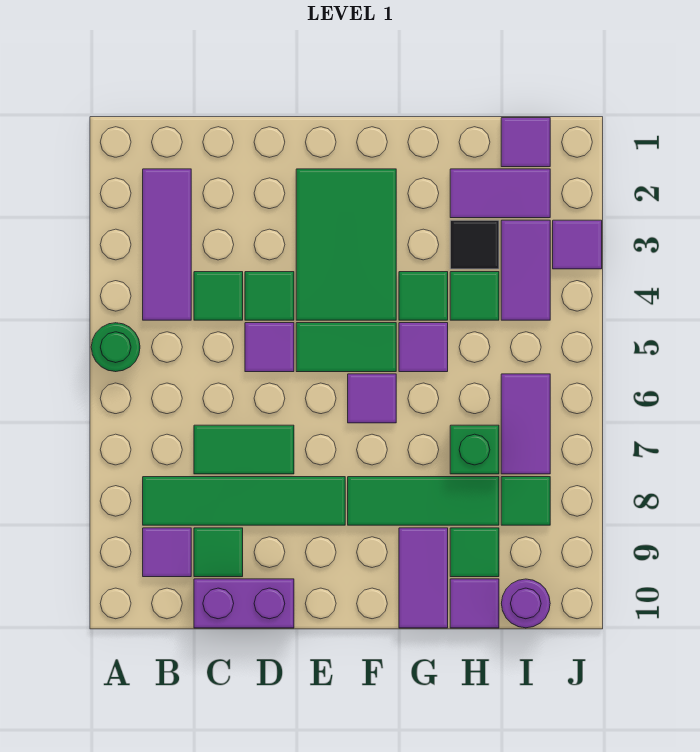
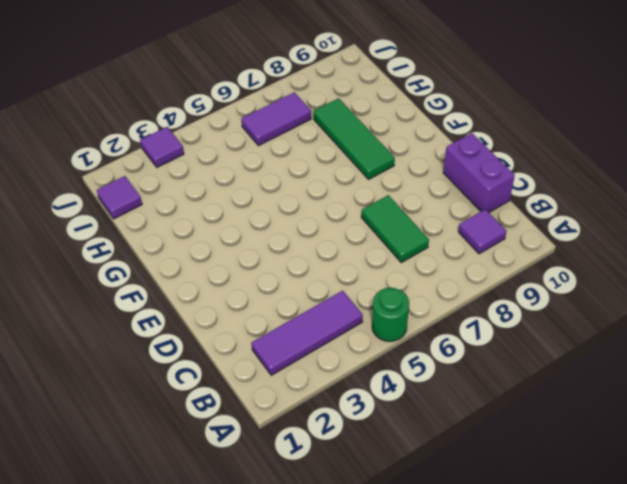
none -> green 1x4 tile [143,477,345,525]
none -> green 1x1 tile [194,272,243,320]
none -> green 1x1 tile [194,528,243,577]

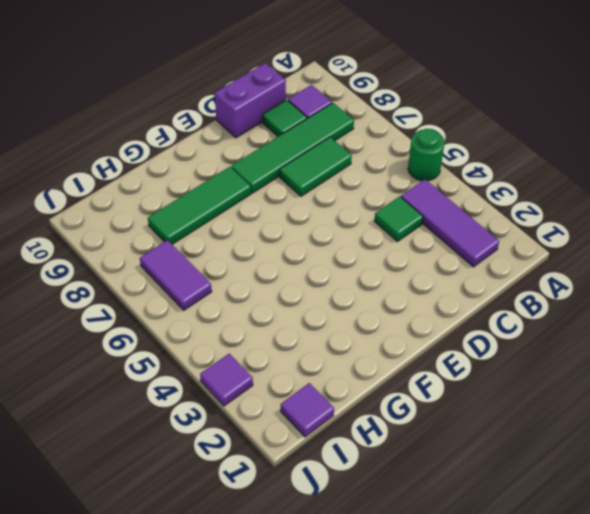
none -> green 1x1 tile [245,272,294,320]
none -> purple 1x1 tile [245,323,294,372]
none -> green 2x3 tile [296,169,396,320]

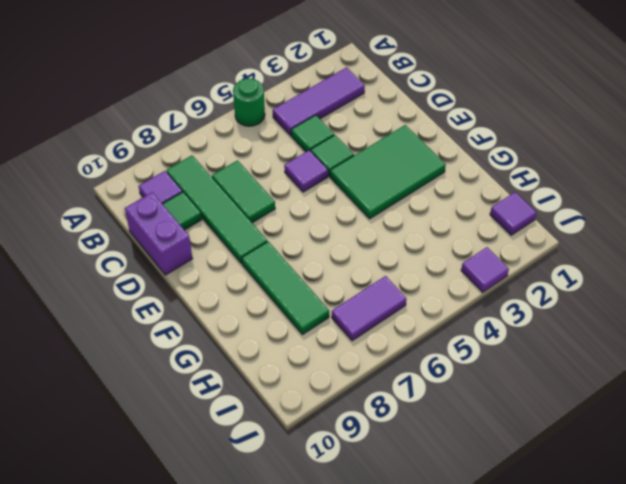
none -> green 1x2 tile [296,323,396,372]
none -> purple 1x1 tile [348,374,396,423]
none -> green 1x1 tile [399,272,448,320]

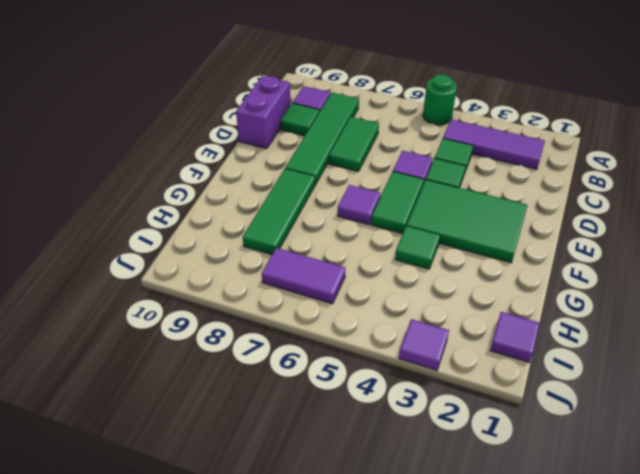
none -> purple 1x1 tile [399,323,448,372]
none -> purple 1x2 tile [399,528,448,628]
none -> purple 1x2 tile [450,169,550,218]

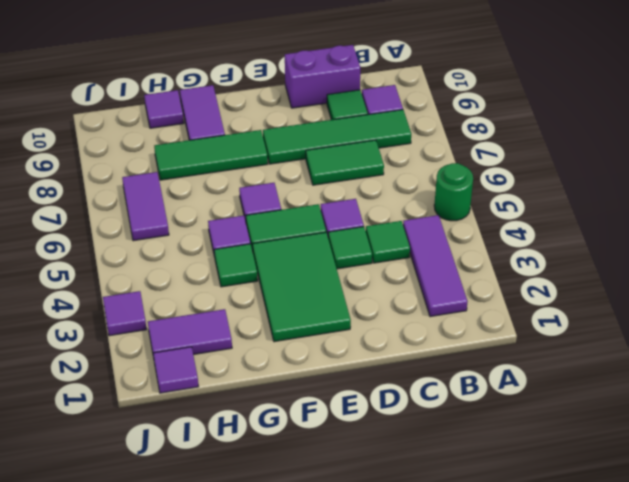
none -> black 1x1 tile [450,220,499,269]
none -> green 1x1 tile [450,272,499,320]
none -> green 1x1 brick [450,425,499,474]

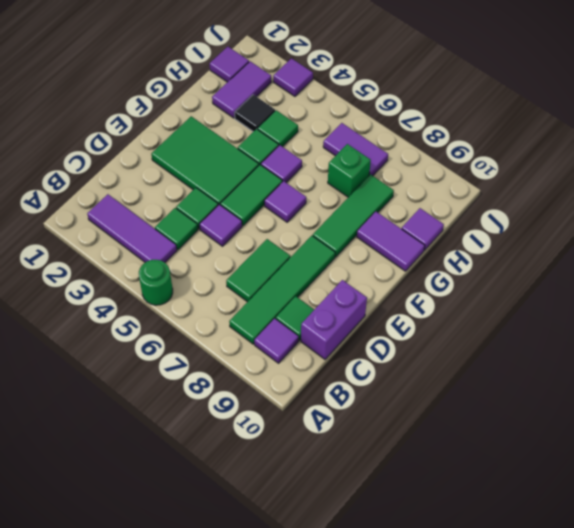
none -> green 1x1 tile [450,528,499,577]
none -> purple 1x2 tile [501,220,550,320]
none -> green 1x1 tile [501,477,550,525]

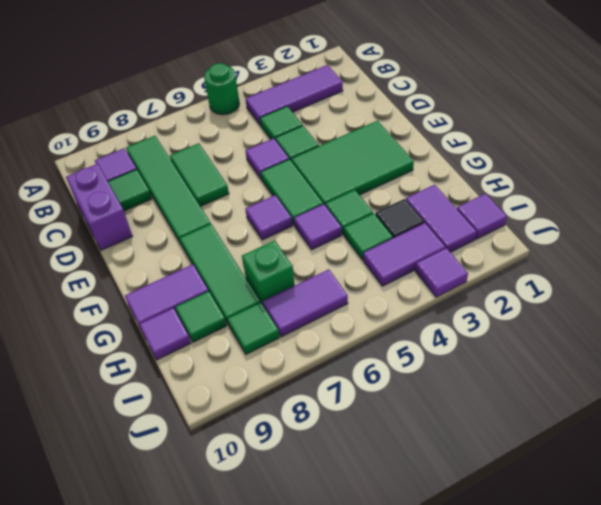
none -> purple 1x1 round brick [501,579,550,628]

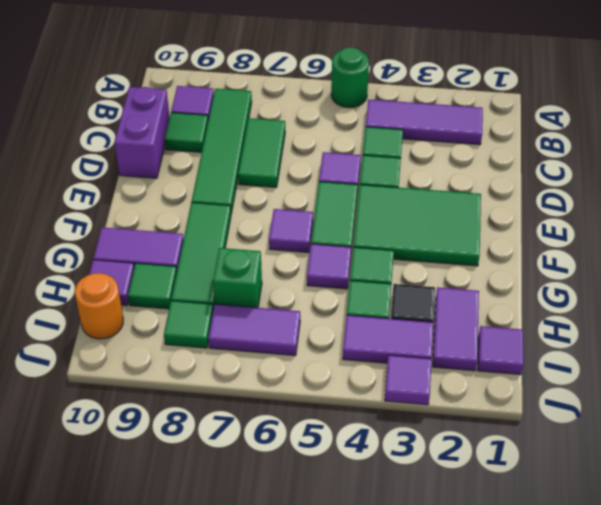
orange 1x1 round brick [75,273,123,339] -> purple 1x1 round brick [501,579,550,628]

